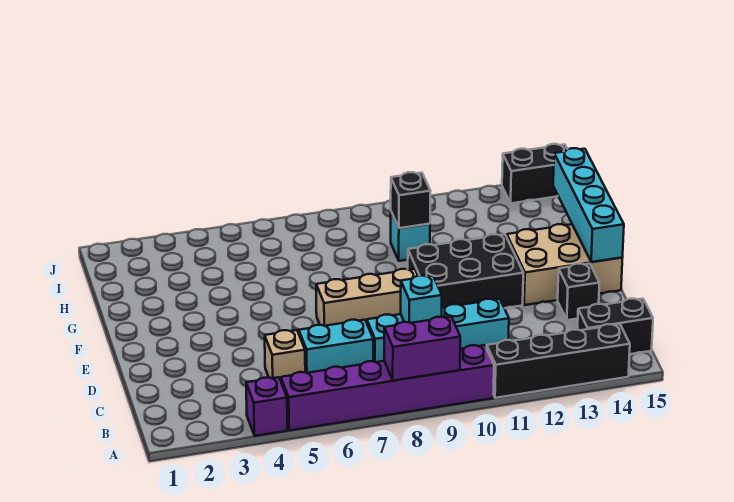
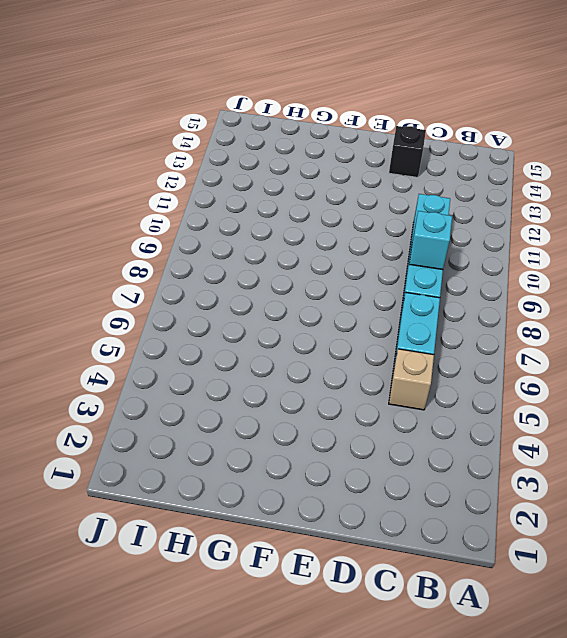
none -> purple 1x1 brick [246,377,287,436]
none -> purple 1x6 brick [281,345,494,430]
none -> black 1x4 brick [487,324,630,398]

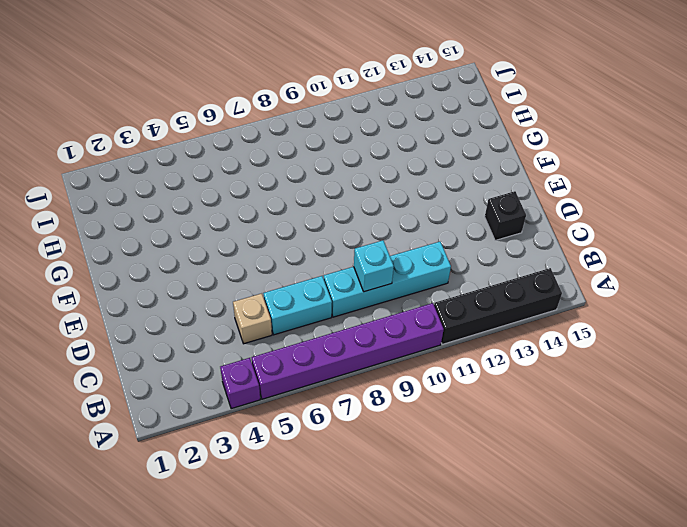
none -> black 1x2 brick [577,299,653,354]
none -> tan 1x3 brick [316,269,418,326]
none -> black 2x3 brick [408,234,523,308]

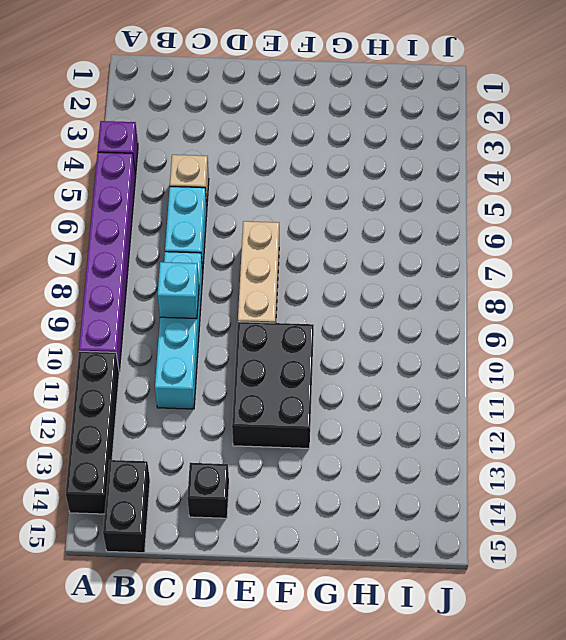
none -> tan 2x3 brick [507,224,622,305]
none -> cyan 1x1 brick [391,212,430,261]
none -> black 1x2 brick [502,144,567,203]

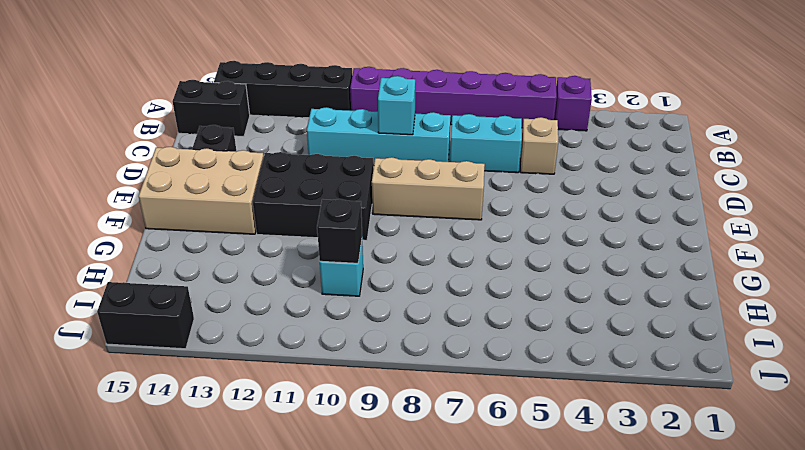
none -> purple 1x2 brick [384,317,460,381]
none -> cyan 1x4 brick [553,148,624,262]

